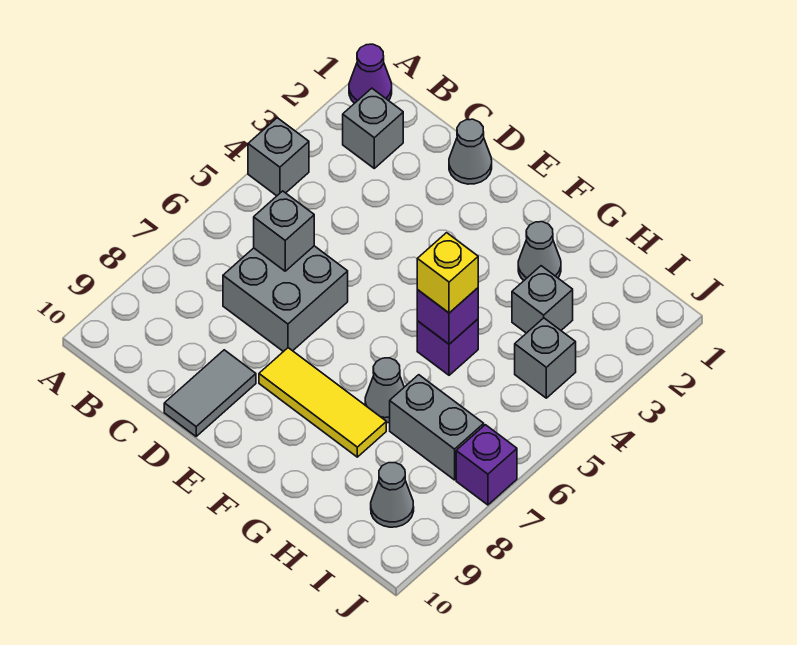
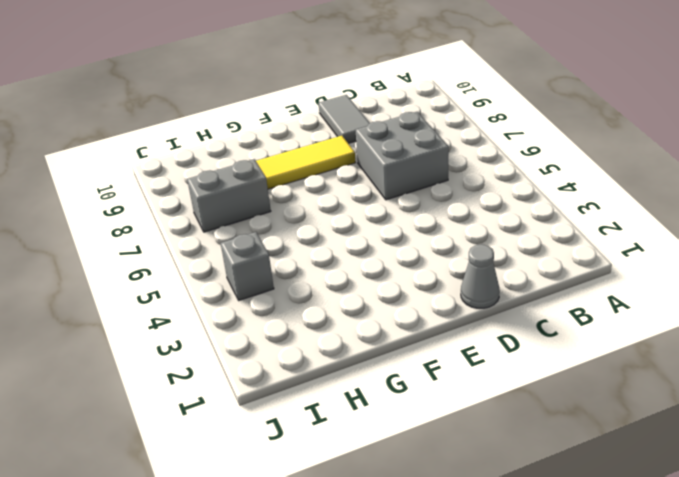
none -> purple 1x1 cone [349,44,392,103]
none -> grey 1x1 brick [248,118,309,196]
none -> grey 1x1 brick [343,88,403,168]

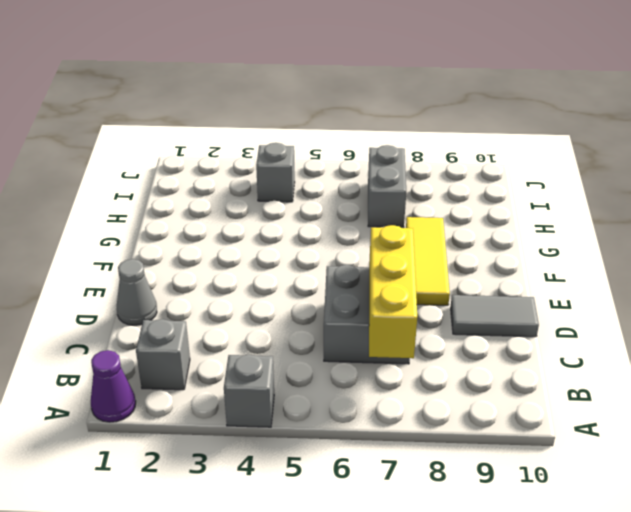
yellow 1x3 brick [369,225,417,358] -> none
none -> grey 1x1 cone [518,222,561,280]
none -> purple 1x1 brick [417,319,478,375]
none -> grey 1x1 cone [365,358,404,423]

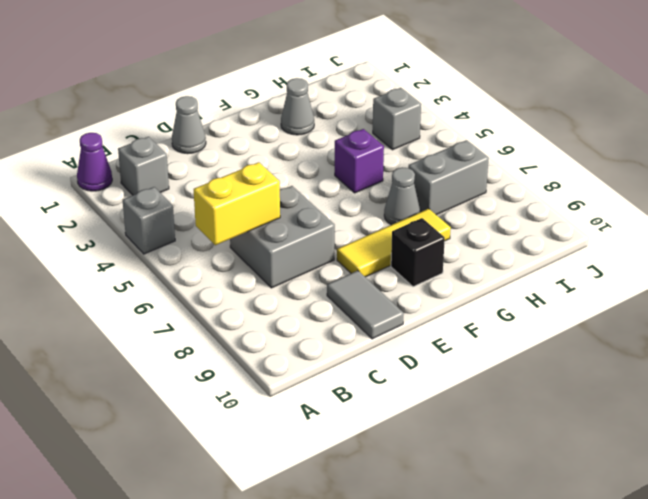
yellow 1x2 brick [194,162,280,245] -> grey 1x1 brick [254,191,314,271]
black 1x1 brick [391,218,445,287] -> none
none -> grey 1x1 brick [512,266,573,333]
none -> grey 1x1 cone [371,463,414,527]
none -> purple 1x1 brick [456,425,517,505]

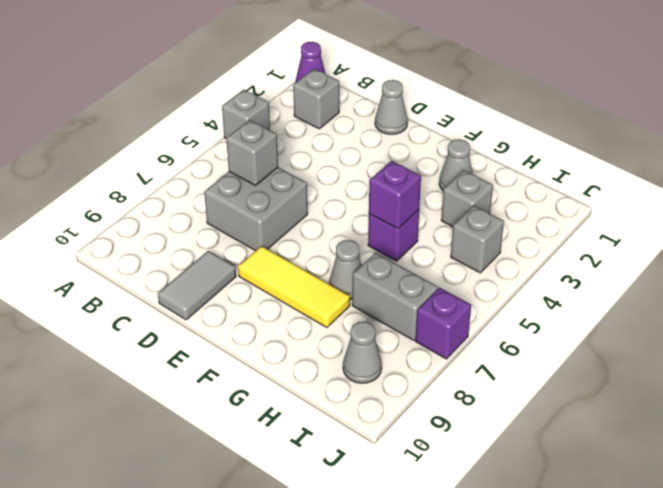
none -> yellow 1x1 brick [417,233,478,313]

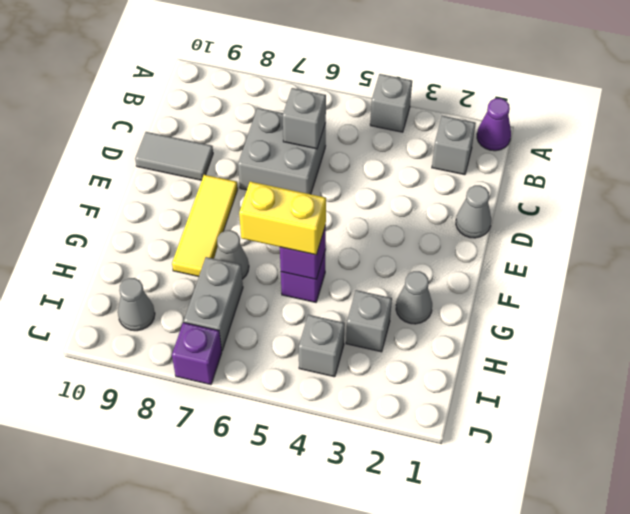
yellow 1x2 brick [239,182,326,255] -> yellow 1x1 brick [417,233,478,313]

